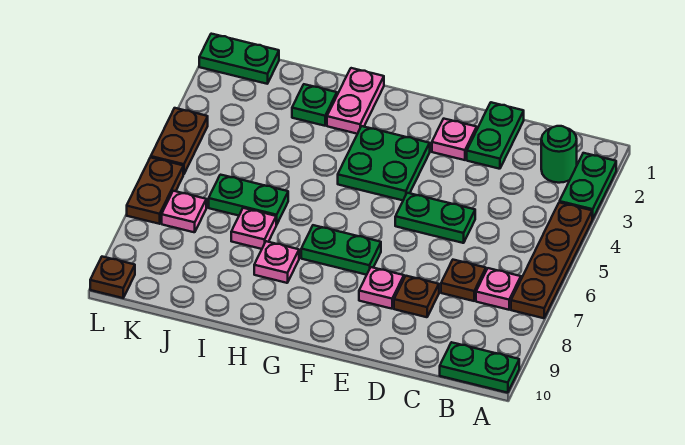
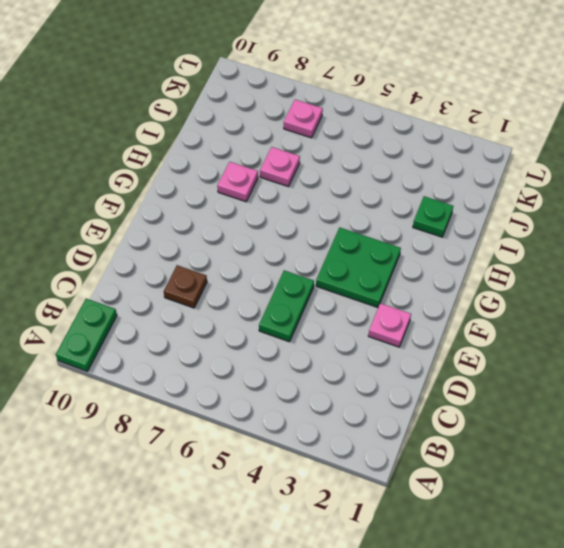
none -> green 1x2 plate [560,153,616,219]
none -> brown 1x4 plate [511,202,592,318]
none -> green 1x1 round brick [541,126,577,183]

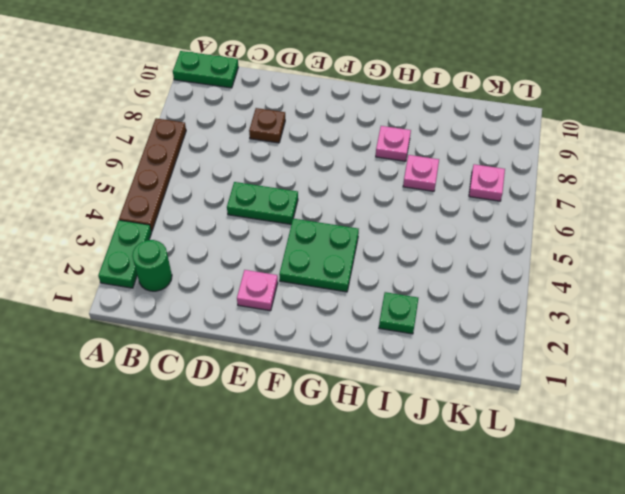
none -> pink 1x1 plate [476,268,521,310]
none -> brown 1x1 plate [441,260,486,301]
none -> green 1x2 plate [467,102,524,169]

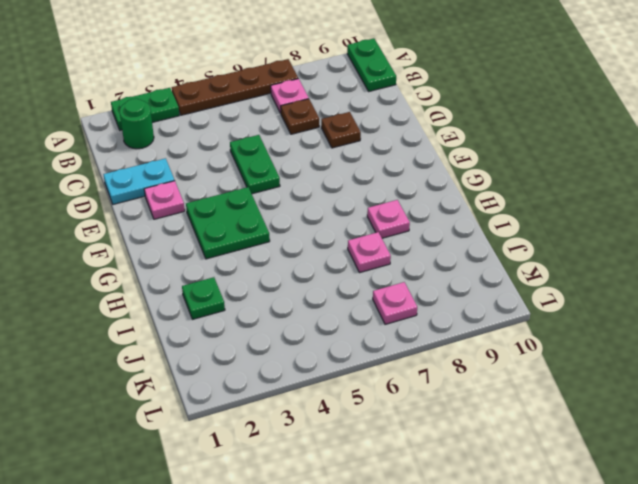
cyan 1x2 plate [103,158,175,204] -> green 1x2 plate [467,102,524,169]
none -> pink 1x1 plate [359,267,404,309]
none -> green 1x2 plate [301,225,381,275]
none -> pink 1x2 plate [327,68,384,134]

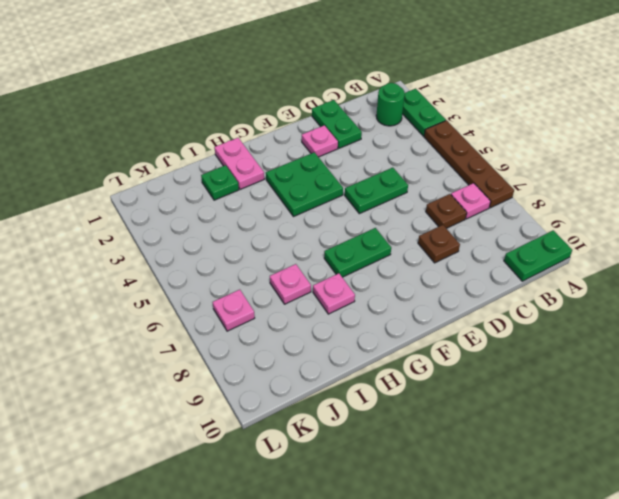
none -> pink 1x1 plate [359,267,404,309]
none -> green 1x2 plate [209,175,288,225]
none -> green 1x2 plate [199,34,279,84]

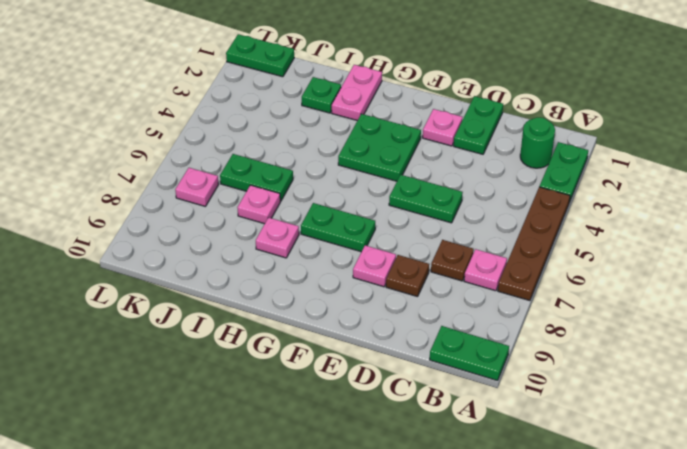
none -> brown 1x2 plate [151,108,208,174]
none -> brown 1x2 plate [127,157,183,224]
none -> brown 1x1 plate [90,257,135,298]

